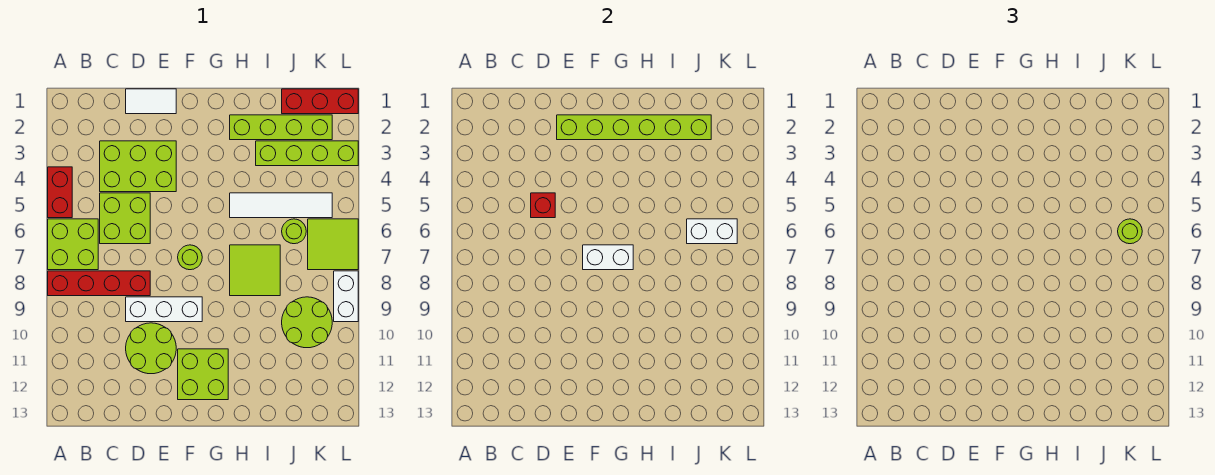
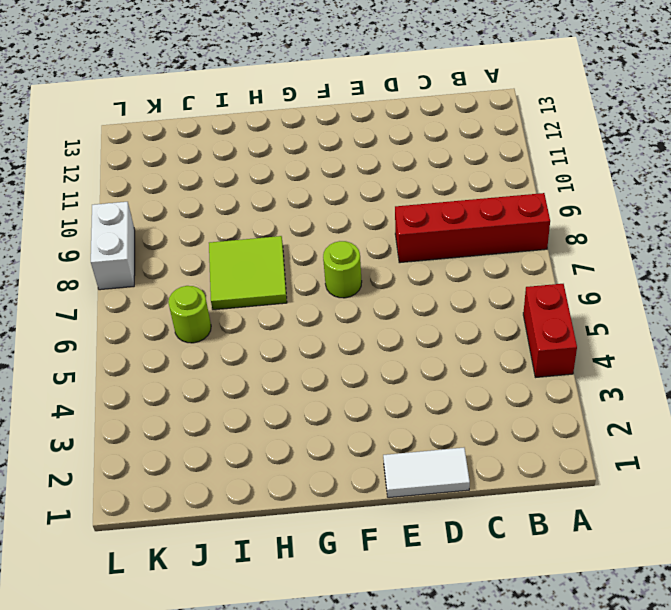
none -> lime 2x2 brick [48,219,98,270]
none -> lime 2x3 brick [100,141,176,192]
none -> lime 2x2 brick [100,193,150,244]

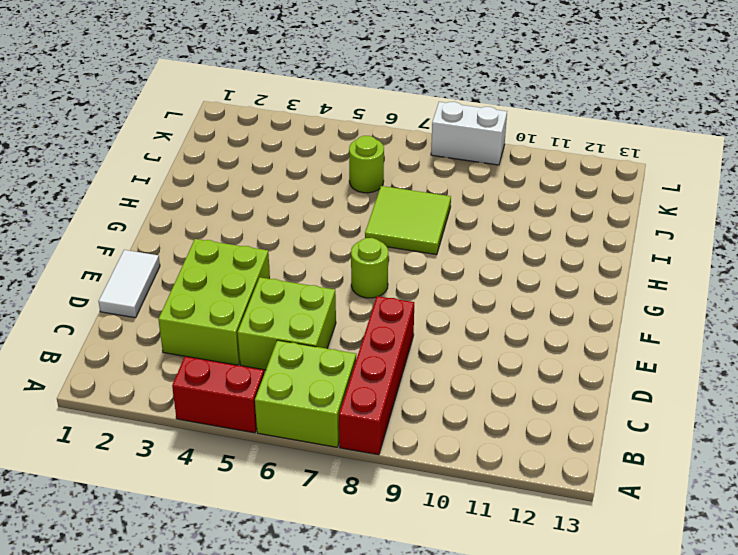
none -> white 1x3 brick [126,297,202,322]
none -> lime 2x2 round brick [126,323,176,374]
none -> lime 2x2 brick [178,349,228,400]

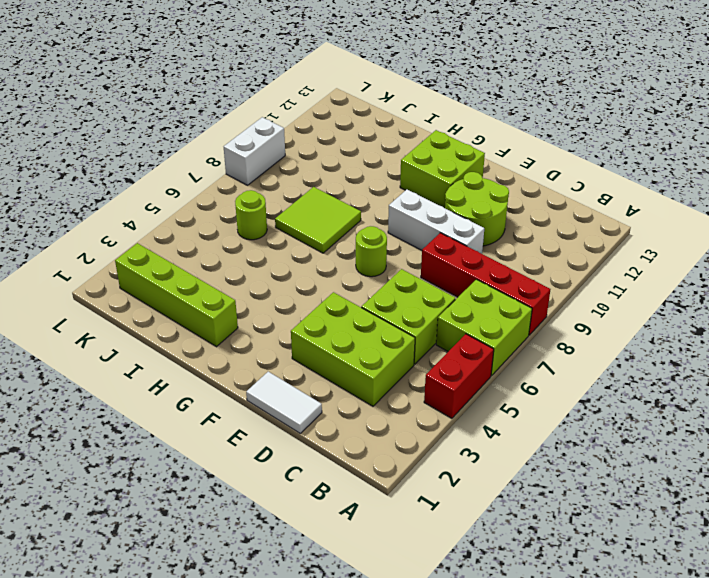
none -> white 1x4 tile [230,193,332,218]
none -> lime 1x4 brick [256,141,358,166]
none -> red 1x3 brick [282,89,358,114]

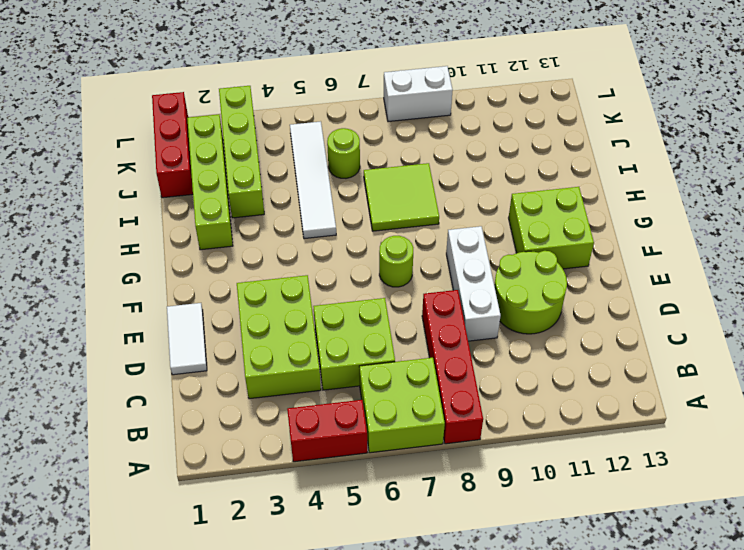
none -> lime 2x2 round brick [282,297,332,348]
none -> lime 2x2 tile [308,219,358,270]
none -> red 1x1 brick [531,193,555,218]

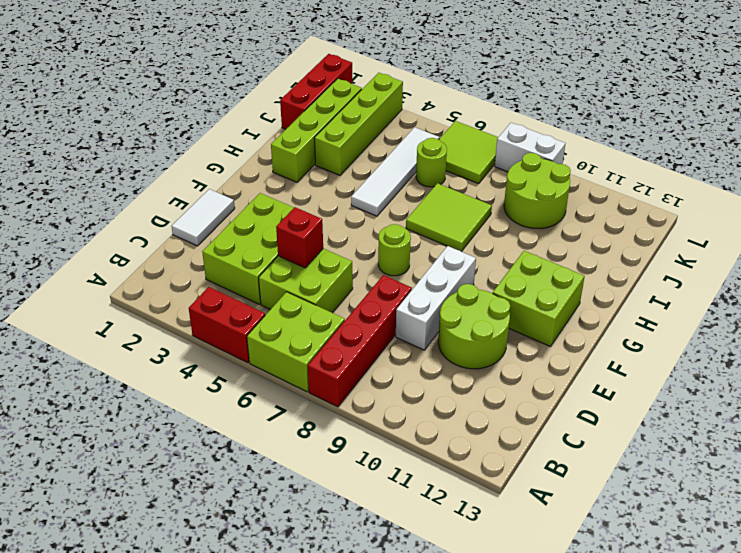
none -> lime 1x6 brick [557,115,711,140]
none -> white 1x2 brick [583,245,633,270]
none -> white 1x2 brick [687,219,737,244]

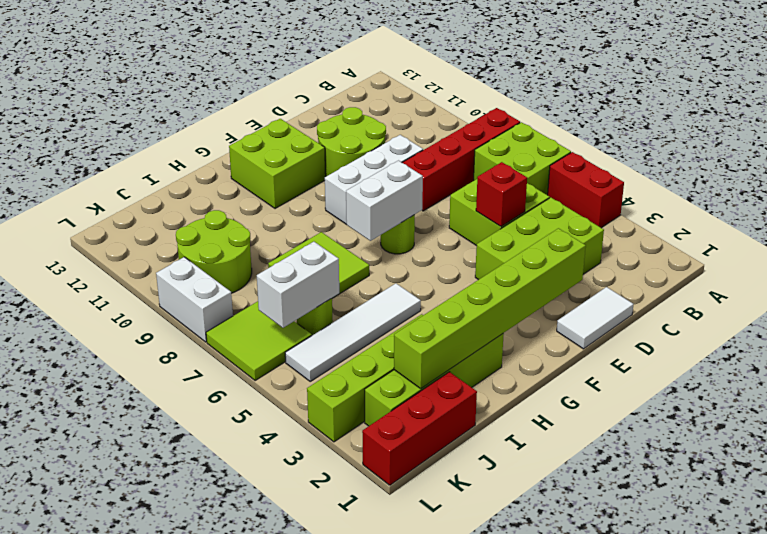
none -> lime 1x1 round brick [1118,219,1142,244]

